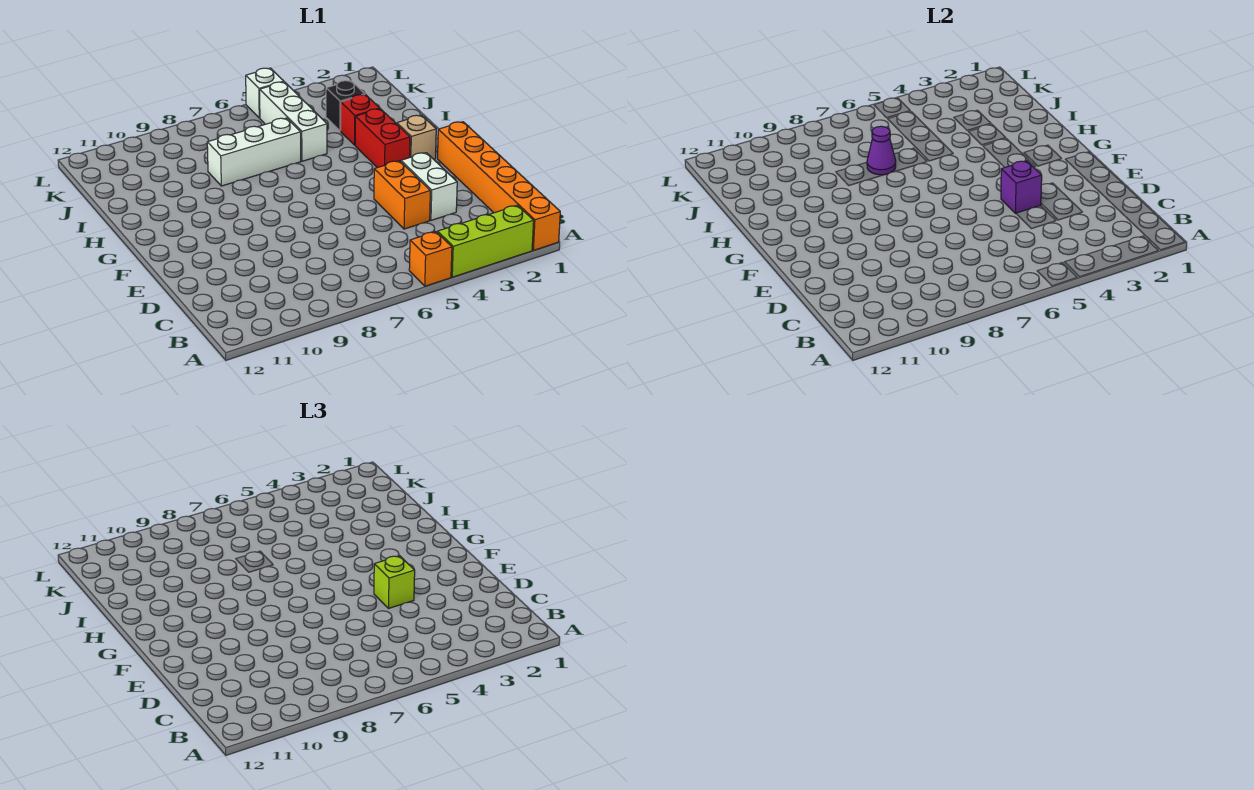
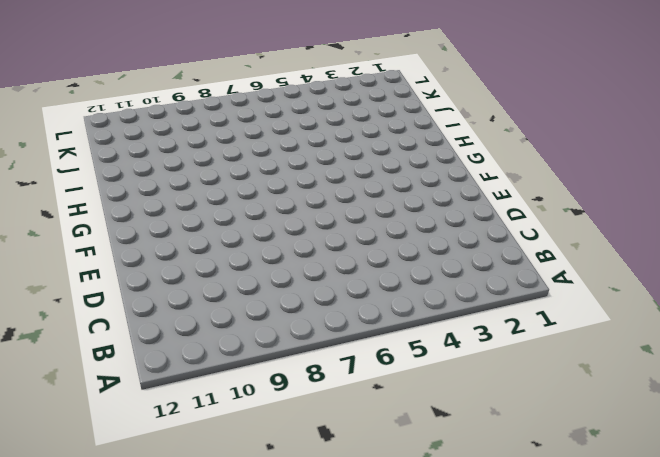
none -> orange 1x6 brick [438,122,560,250]
none -> lime 1x3 brick [438,205,534,277]
none -> orange 1x1 brick [409,232,452,286]

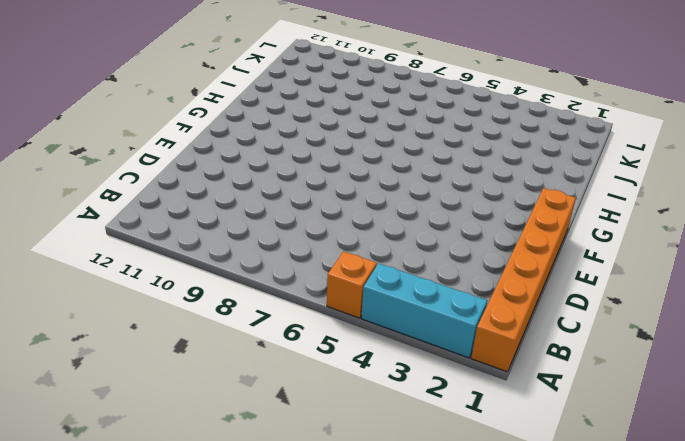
cyan 1x3 brick [361,263,487,358] -> lime 1x3 brick [438,205,534,277]
none -> white 1x2 brick [401,153,457,220]
none -> orange 1x2 brick [374,161,430,229]
none -> tan 1x1 brick [397,115,436,159]

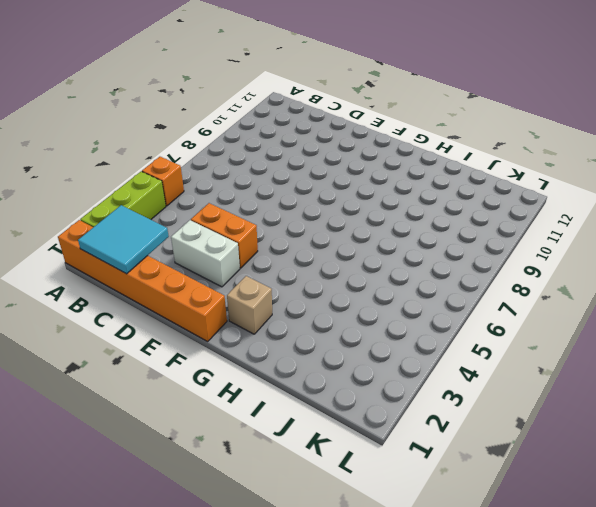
cyan 2x2 tile [78,205,169,274] -> none
none -> red 1x2 brick [355,109,410,168]
none -> red 1x1 brick [341,94,380,145]
none -> white 1x3 brick [260,82,327,161]

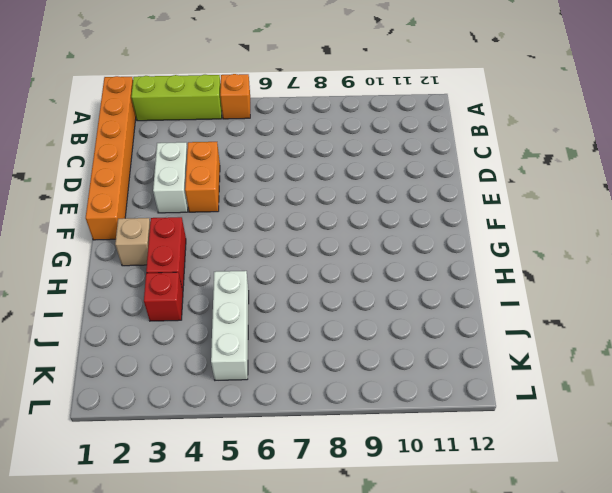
none -> white 1x3 brick [207,118,301,186]
none -> black 1x1 brick [326,81,365,131]
none -> white 1x1 brick [246,68,284,118]

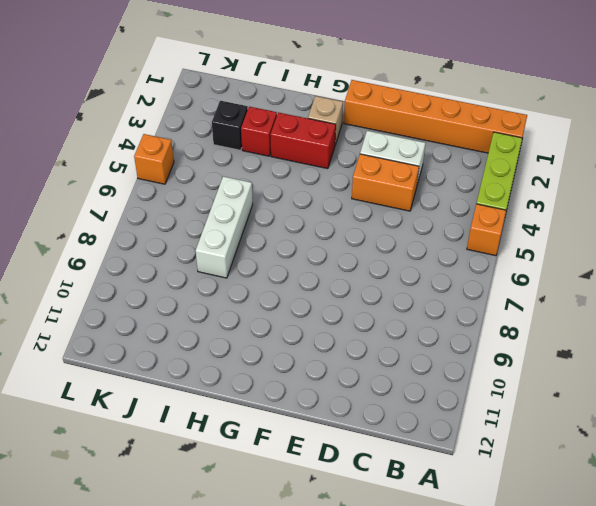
orange 1x1 brick [134,134,174,184] -> white 1x1 brick [246,68,284,118]
none -> white 1x3 brick [260,82,327,161]
none -> purple 1x1 brick [1001,161,1042,213]
none -> purple 1x1 cone [867,126,896,175]

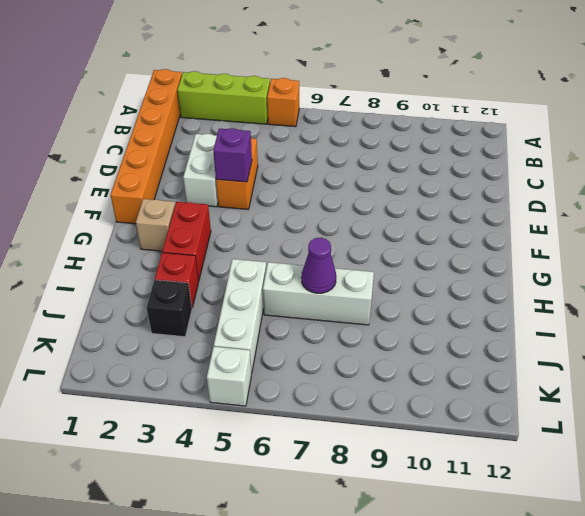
none -> lime 1x1 brick [374,556,415,608]

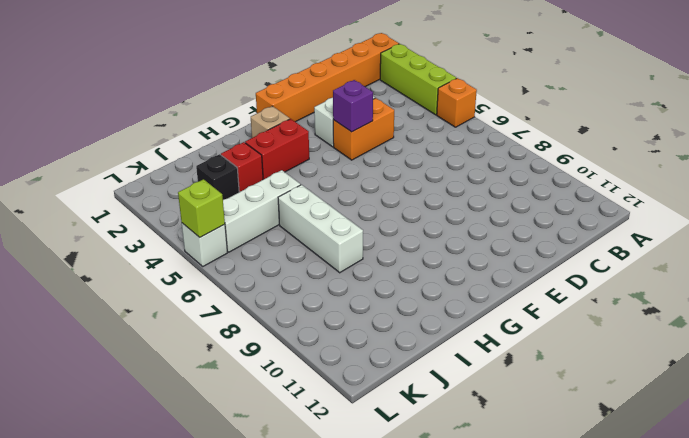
lime 1x1 brick [178,179,225,237] -> lime 1x1 brick moved to [374,556,415,608]
none -> purple 1x1 cone [867,126,896,175]

